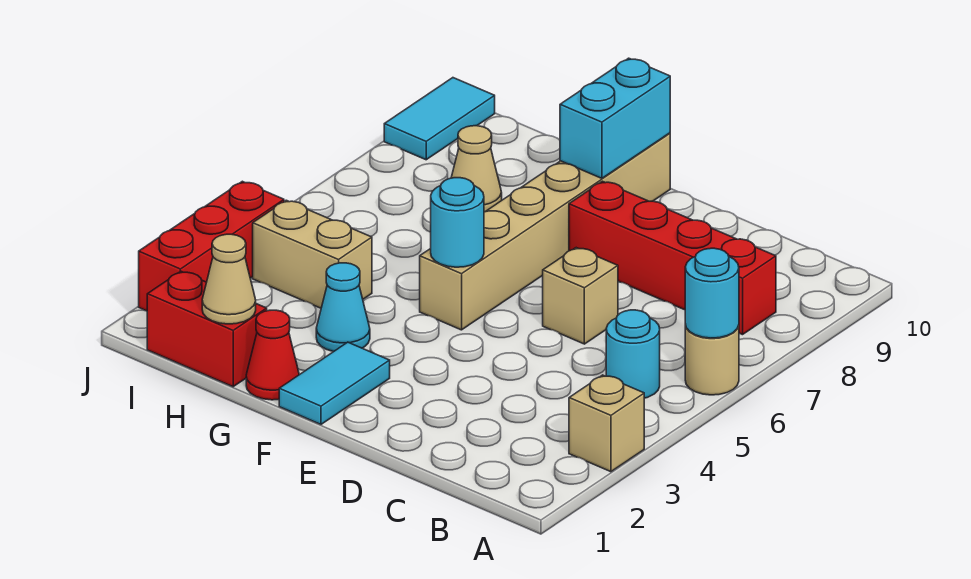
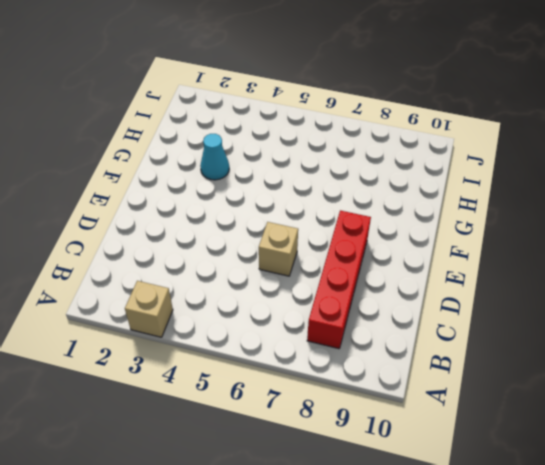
none -> tan 1x1 round brick [685,325,739,395]
none -> cyan 1x1 round brick [606,310,660,398]
none -> cyan 1x2 tile [279,342,390,424]

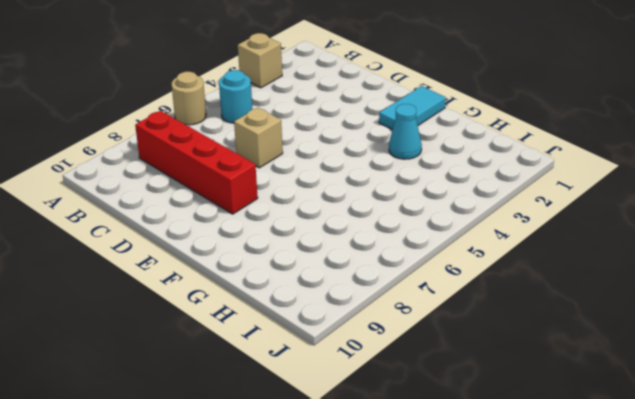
none -> tan 1x6 brick [420,133,670,330]
none -> red 1x1 cone [246,310,299,400]
none -> red 1x2 brick [147,271,267,387]

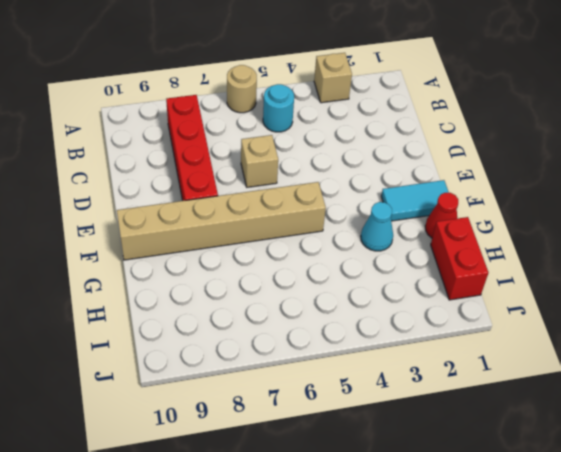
none -> tan 1x2 brick [253,200,372,308]
none -> tan 1x1 cone [451,126,502,212]
none -> red 1x3 brick [139,181,284,311]

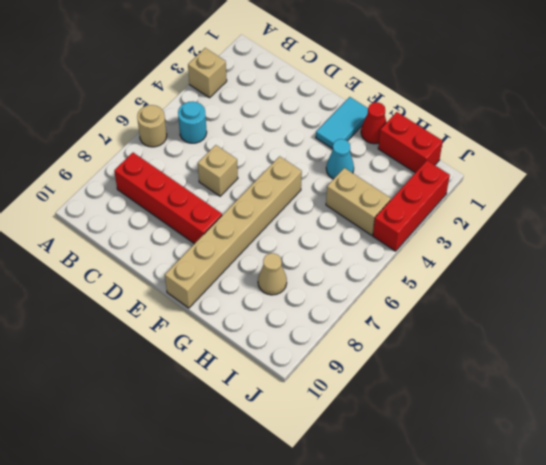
none -> cyan 1x2 tile [384,78,495,160]
none -> cyan 1x1 round brick [685,248,739,338]
none -> cyan 1x1 round brick [431,178,484,267]

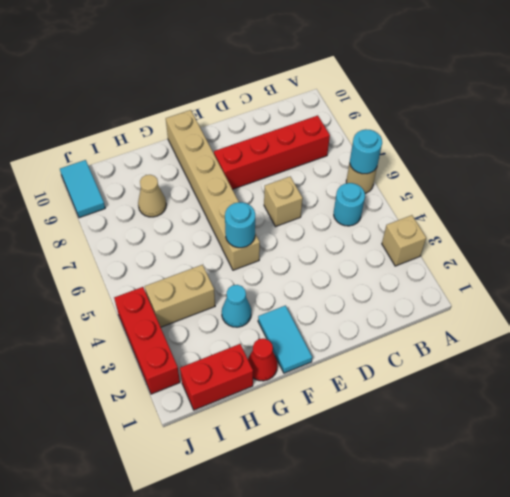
none -> cyan 1x2 brick [560,58,670,178]
none -> tan 1x1 cone [202,234,256,324]

